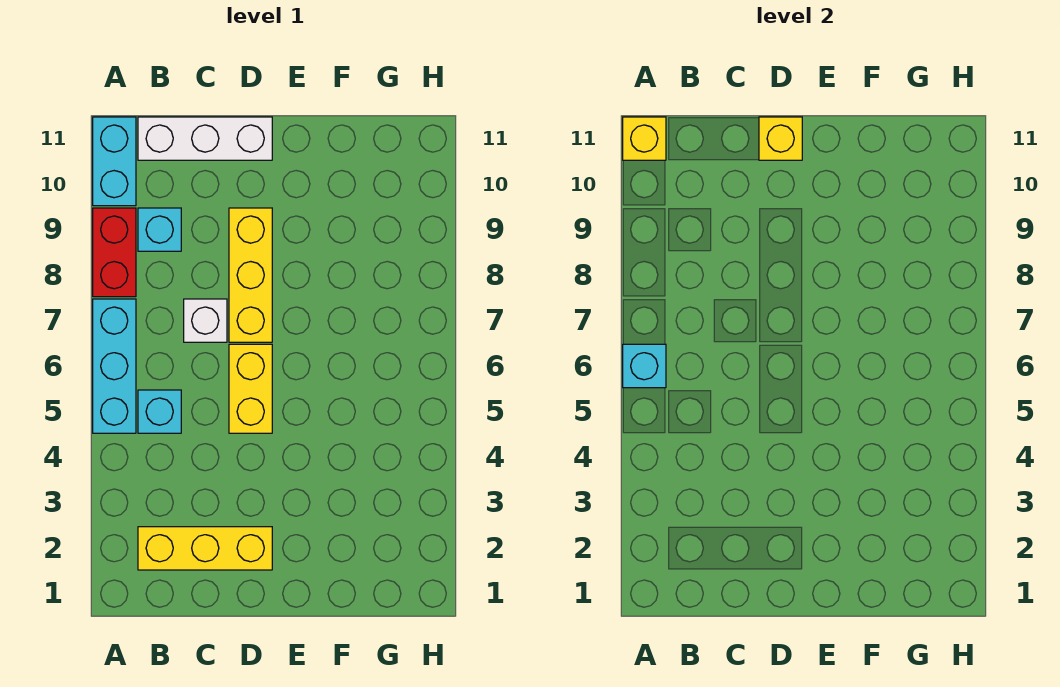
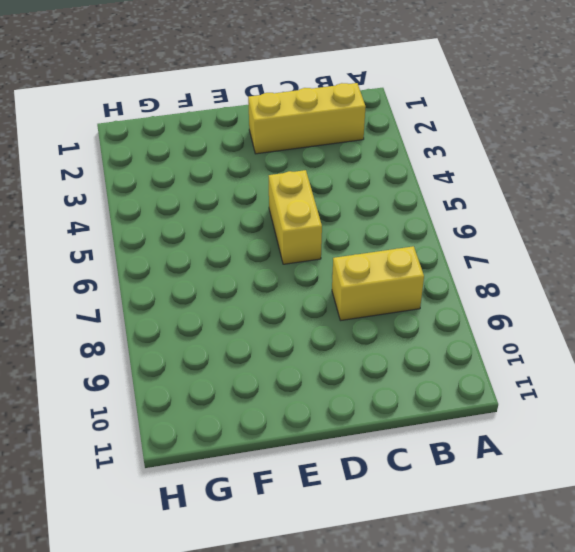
yellow 1x2 brick [332,246,424,321] -> none
none -> cyan 1x3 brick [93,299,136,433]
none -> red 1x2 brick [93,208,136,297]
none -> cyan 1x2 brick [93,117,136,206]

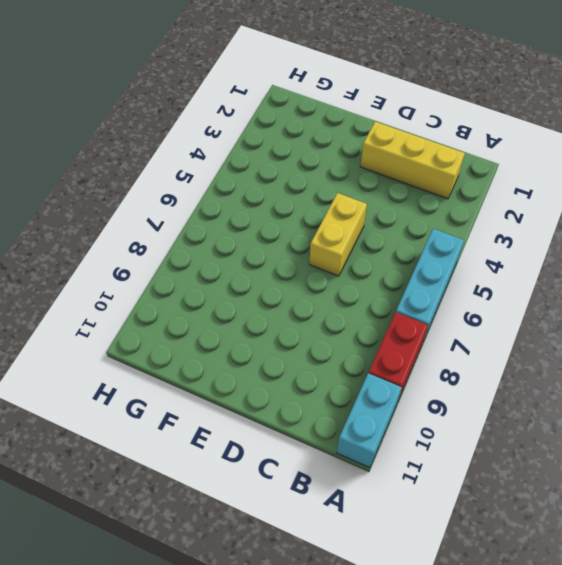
none -> cyan 1x1 brick [138,390,181,433]
none -> cyan 1x1 brick [138,208,181,251]
none -> white 1x3 brick [138,117,272,160]

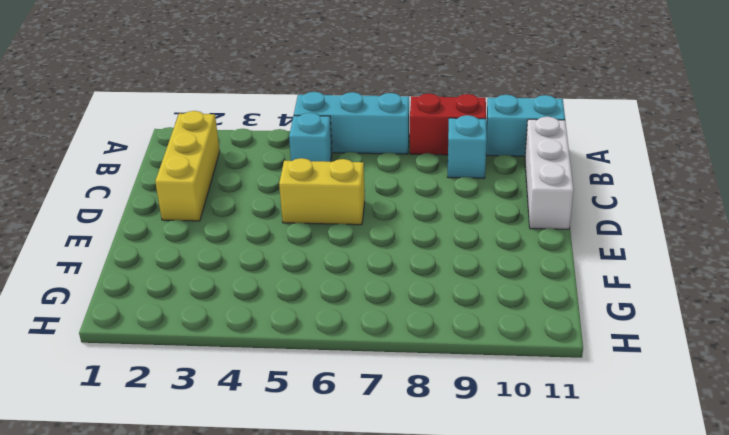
none -> white 1x1 brick [184,299,227,342]
none -> yellow 1x3 brick [229,208,272,342]
none -> cyan 1x1 brick [623,344,666,388]

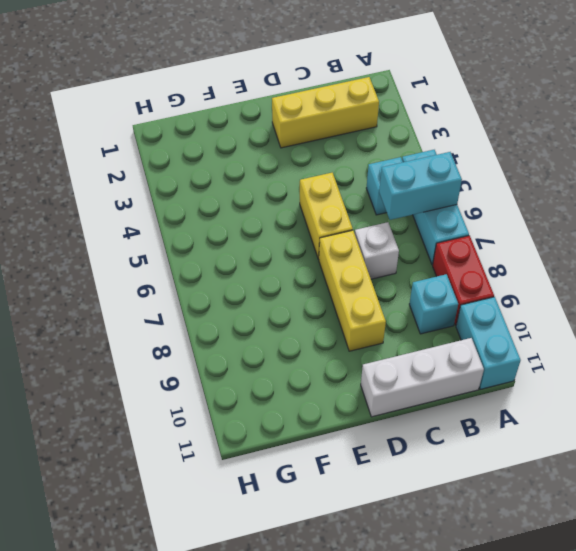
cyan 1x2 brick [379,152,462,220] -> cyan 1x1 brick [623,344,666,388]
none -> yellow 1x1 brick [623,117,666,160]
none -> yellow 1x1 brick [759,117,802,160]

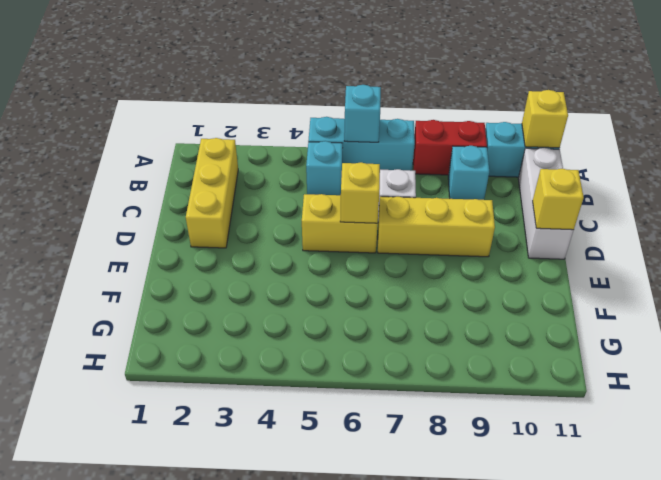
yellow 1x1 brick [340,162,380,223] -> none

